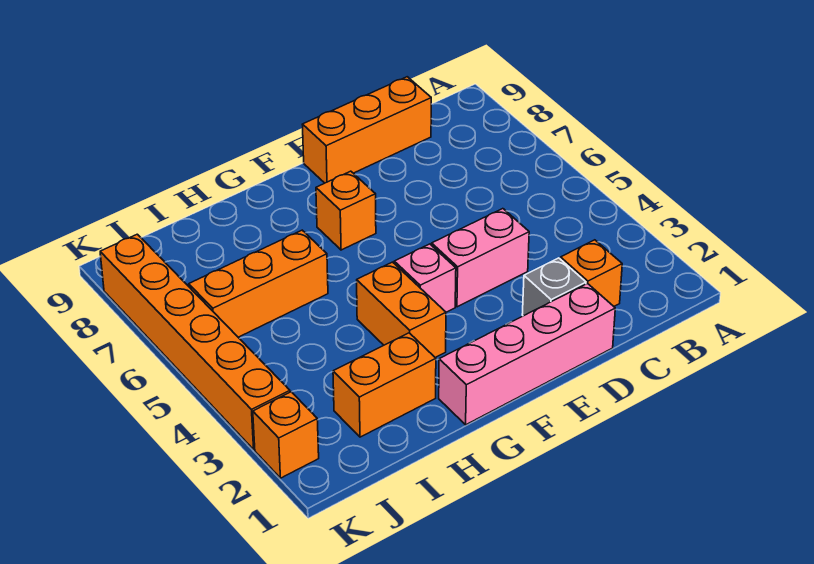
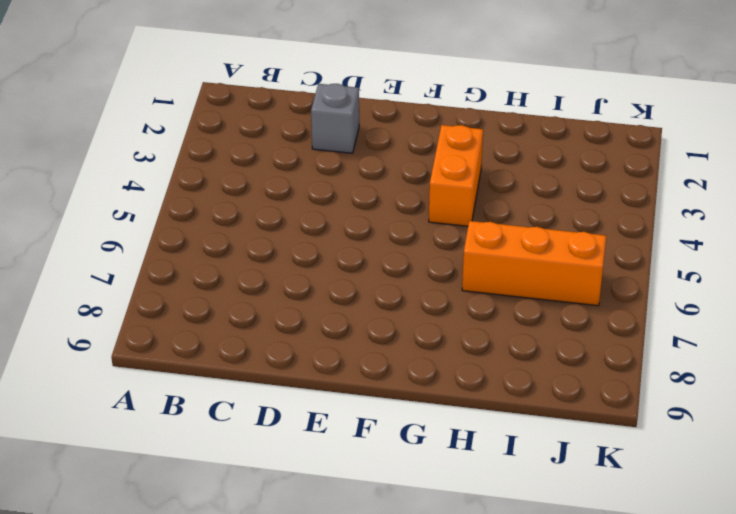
none -> orange 1x1 brick [560,240,622,306]
none -> orange 1x3 brick [302,77,431,183]
none -> pink 1x4 brick [439,283,615,425]

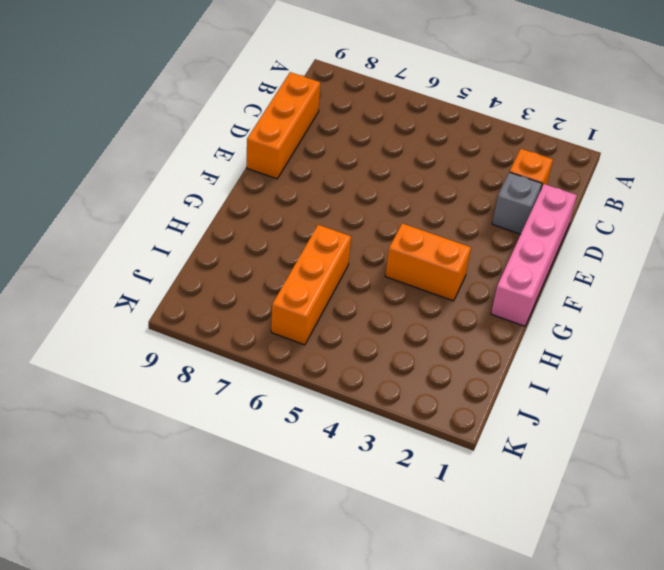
none -> pink 1x2 brick [432,209,529,307]
none -> pink 1x1 brick [394,244,456,312]
none -> orange 1x1 brick [316,171,376,250]

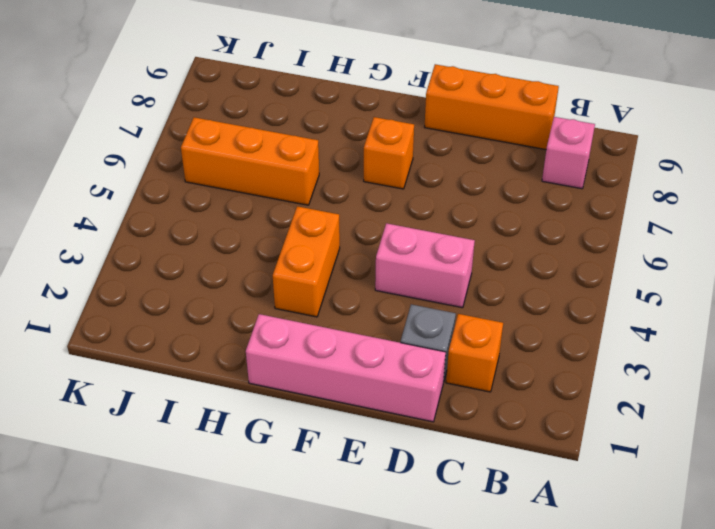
pink 1x1 brick [542,117,595,189] -> pink 1x1 brick moved to [394,244,456,312]
none -> orange 1x2 brick [333,333,436,437]
none -> orange 1x1 brick [253,392,319,478]
none -> orange 1x6 brick [100,234,290,449]

